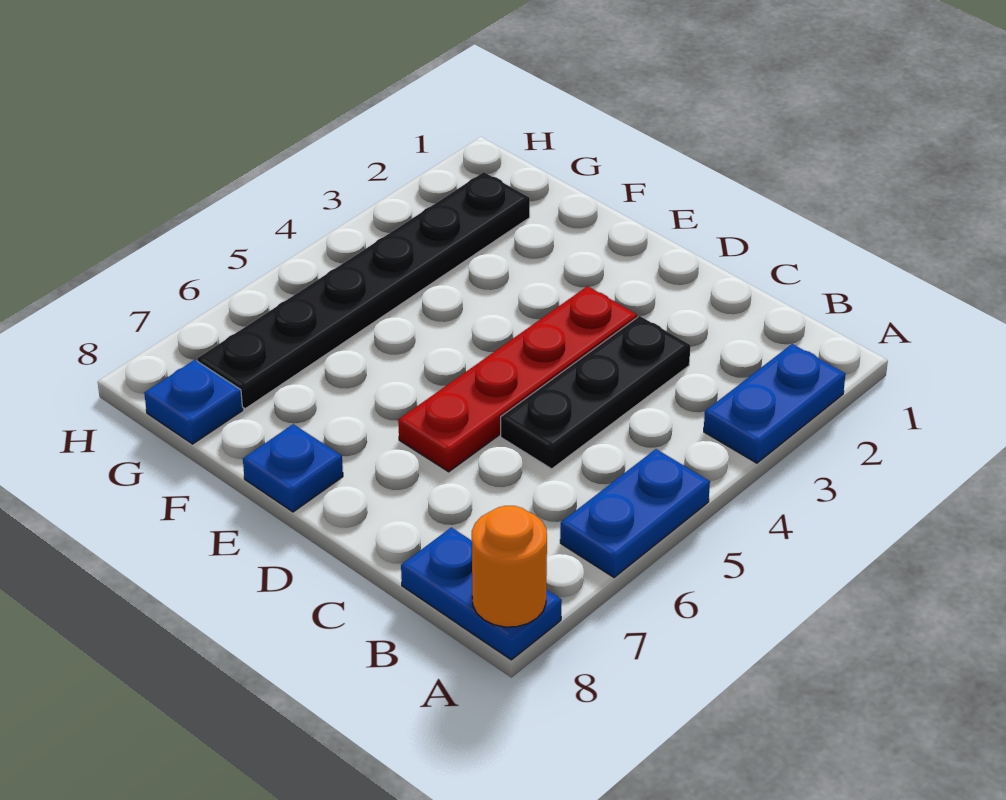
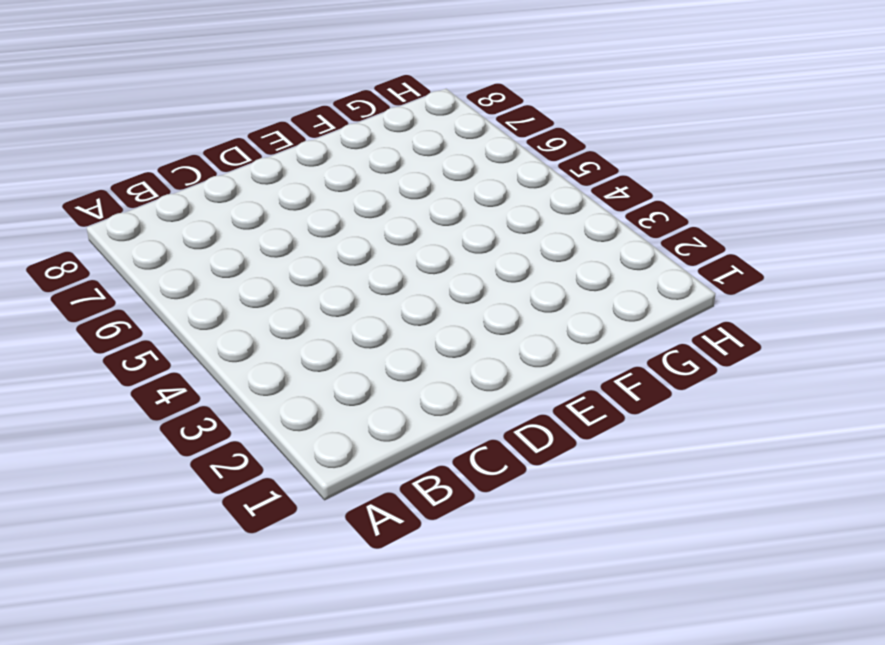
none -> blue 1x2 plate [704,344,846,463]
none -> blue 1x2 plate [560,449,710,577]

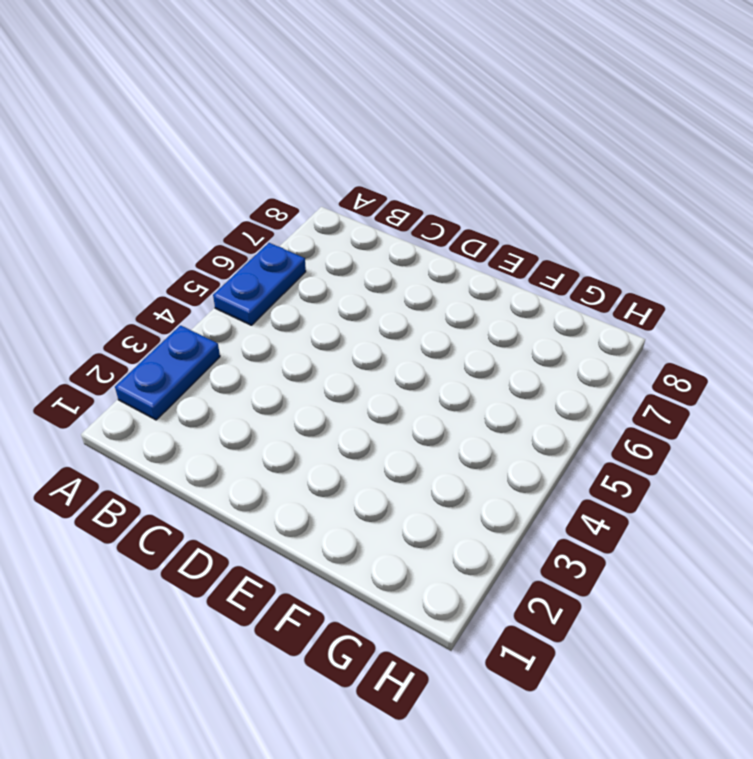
none -> blue 1x2 plate [401,527,562,660]
none -> black 1x3 plate [501,316,691,469]

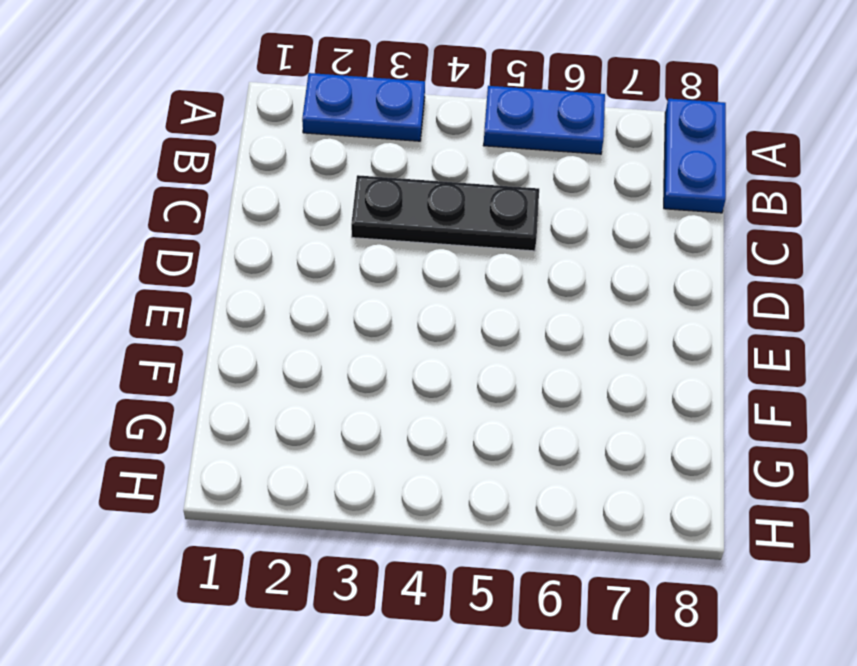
none -> red 1x4 plate [398,286,637,472]
none -> blue 1x1 plate [243,424,343,512]

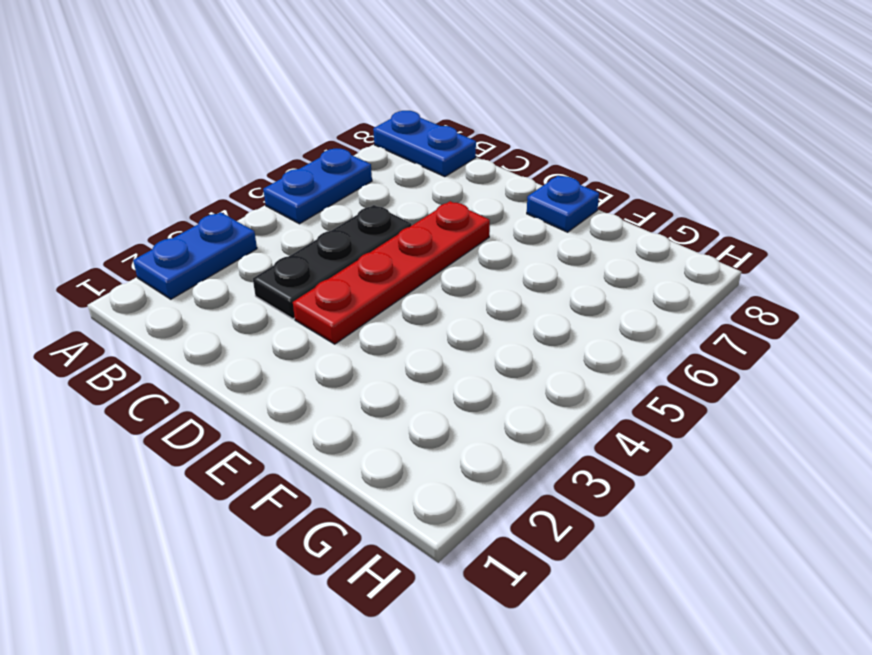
none -> black 1x6 plate [197,172,530,409]
none -> blue 1x1 plate [144,360,243,444]

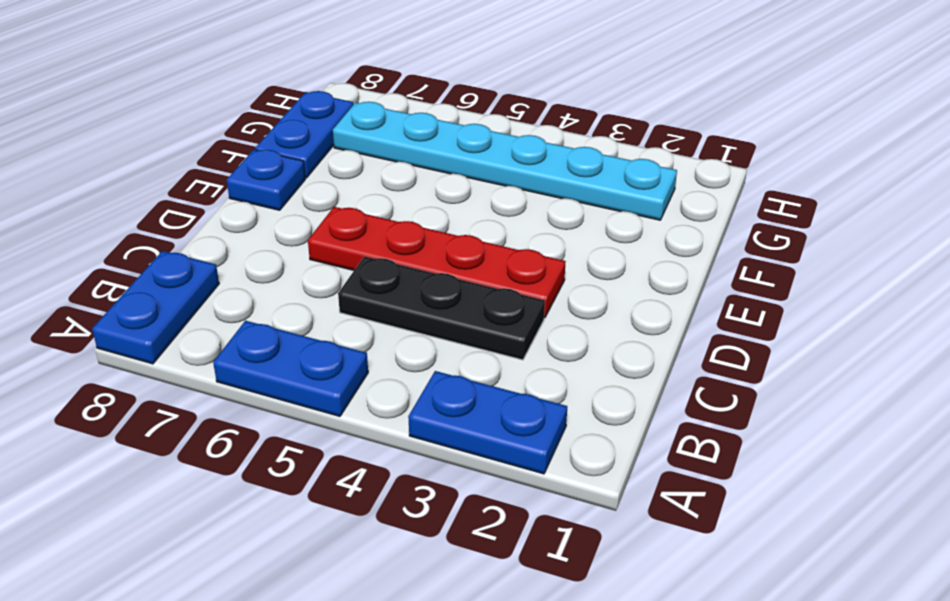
blue 1x2 plate [255,91,353,178] -> blue 1x1 plate [144,360,243,444]
cyan 1x6 plate [333,102,677,220] -> black 1x6 plate [197,172,530,409]
none -> orange 1x1 round brick [472,506,547,627]

